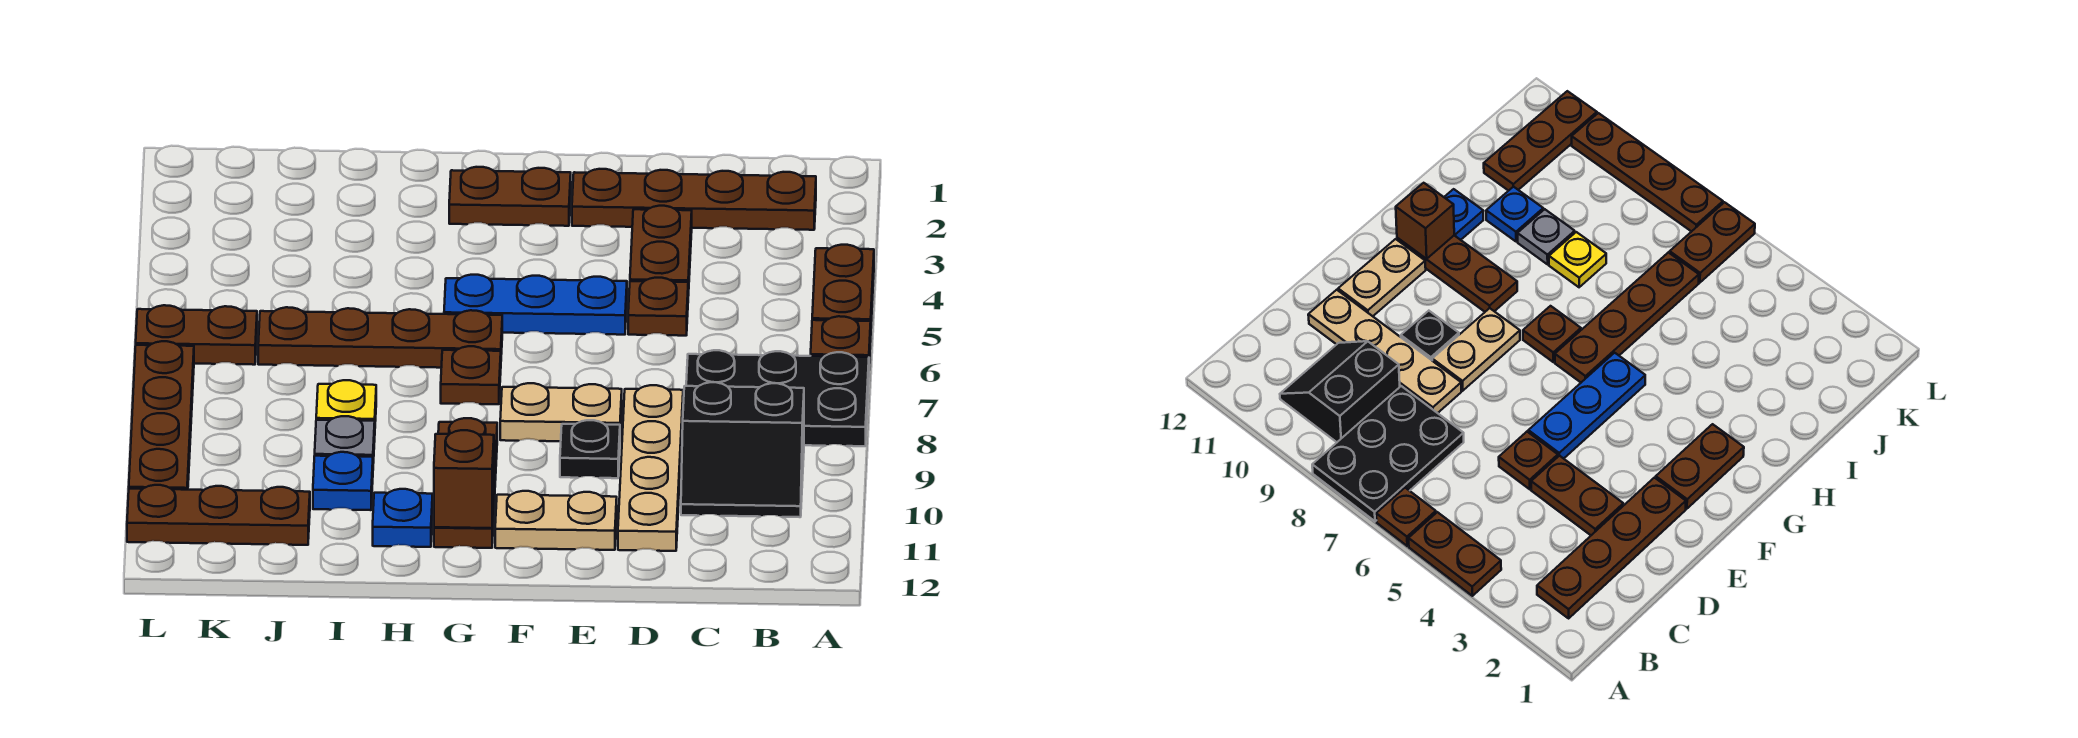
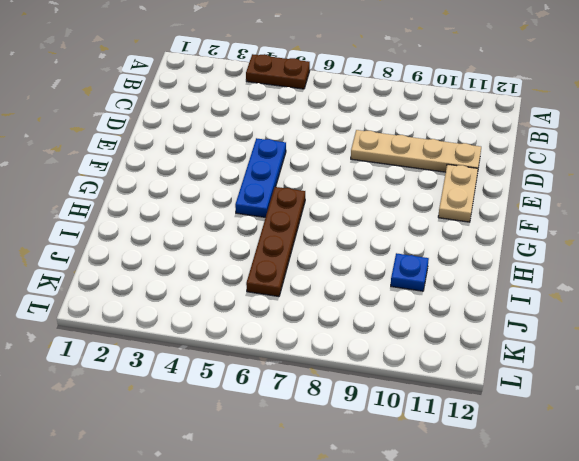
none -> brown 1x1 plate [811,316,871,363]
none -> black 2x3 plate [686,350,869,446]
none -> brown 1x4 plate [572,169,816,230]

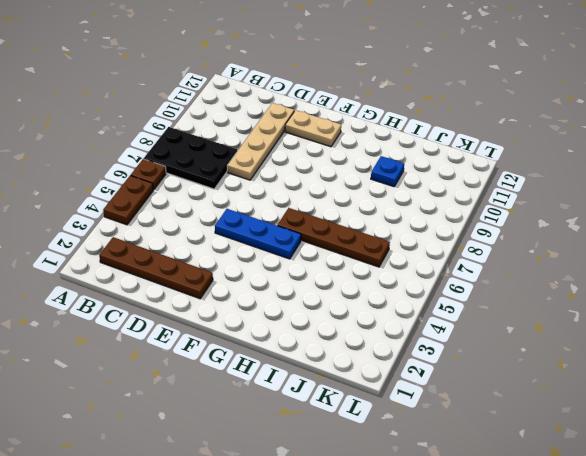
none -> black 2x2 slope [681,382,804,517]
none -> brown 1x2 plate [630,206,692,296]
none -> brown 1x1 plate [628,278,688,336]

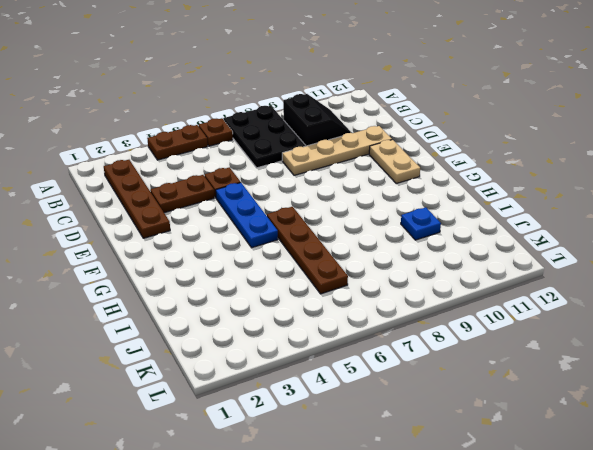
none -> tan 1x2 plate [500,383,622,441]
none -> black 1x1 plate [560,420,620,478]
none -> brown 1x2 plate [449,167,571,226]

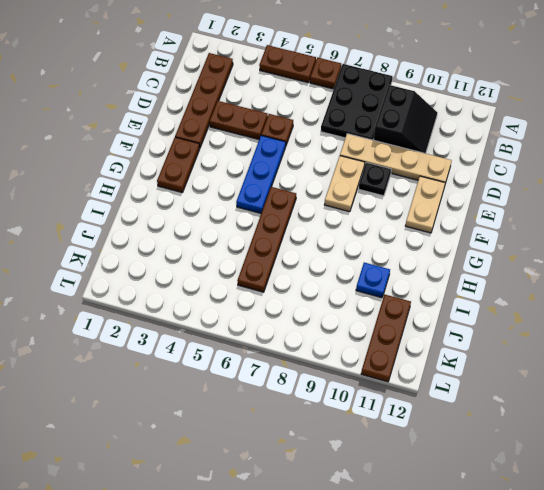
none -> brown 1x1 plate [441,346,501,404]
none -> brown 1x3 plate [434,418,497,548]
none -> blue 1x1 plate [373,489,433,547]

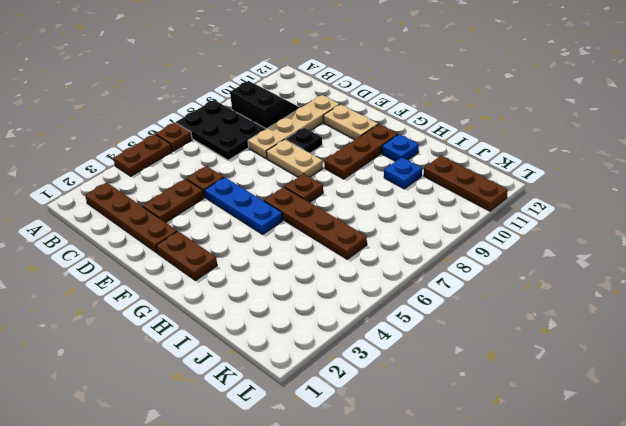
none -> yellow 1x1 plate [316,380,376,421]
none -> grey 1x1 plate [315,416,375,463]
none -> brown 1x2 plate [136,305,257,365]

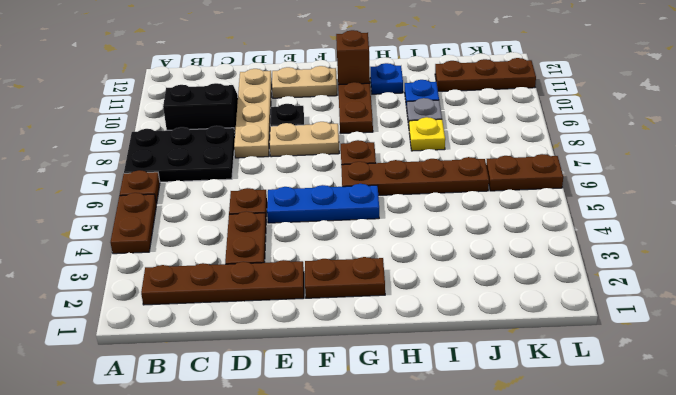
none -> brown 1x4 plate [129,341,194,490]

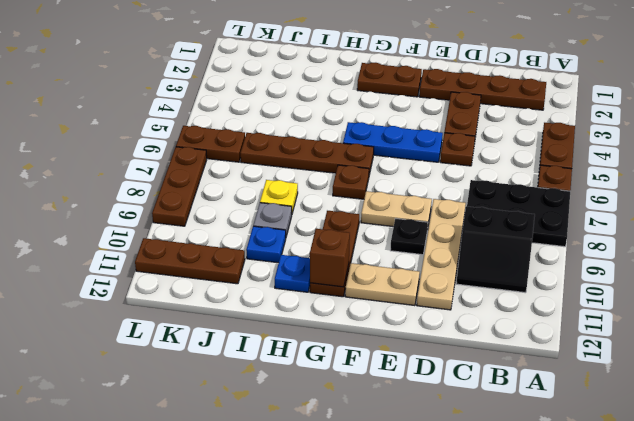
brown 1x3 plate [152,147,207,226] -> brown 1x4 plate [129,341,194,490]

